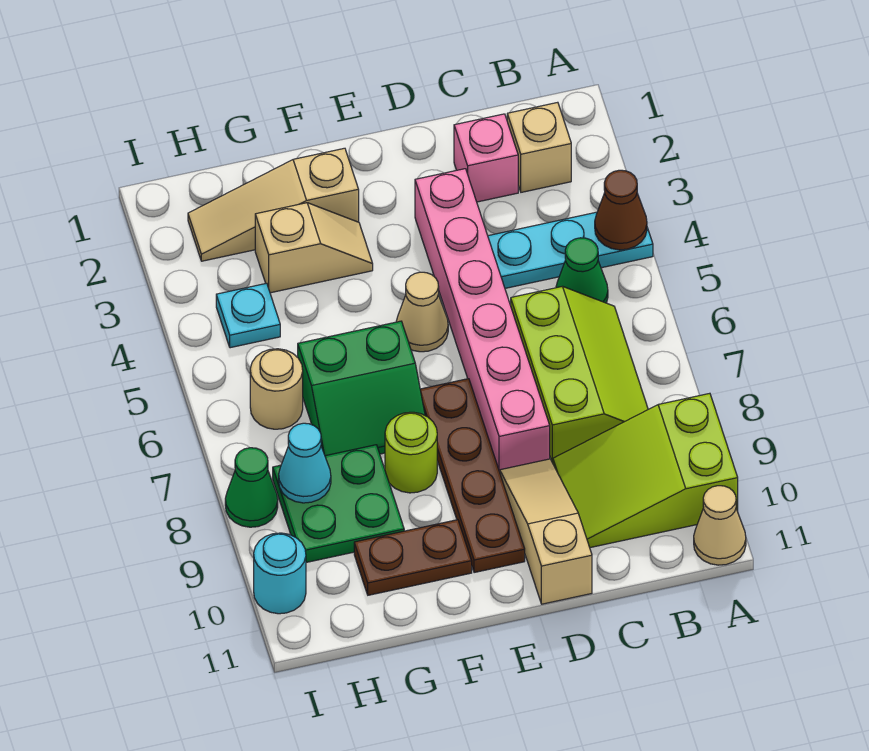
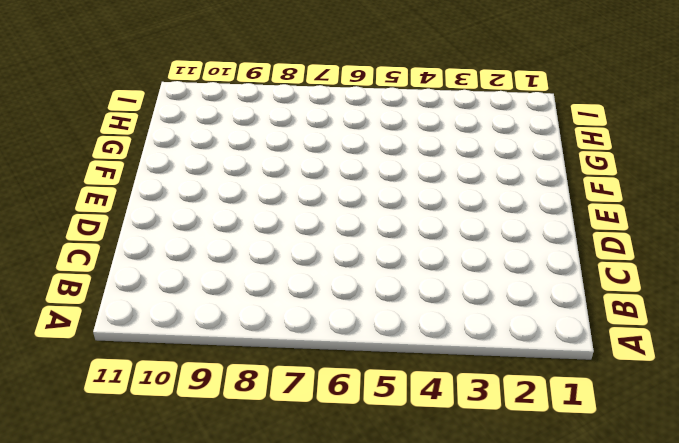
none -> cyan 1x3 plate [488,212,653,288]
none -> lime 2x3 slope [553,393,738,548]
none -> tan 1x1 cone [694,486,746,565]

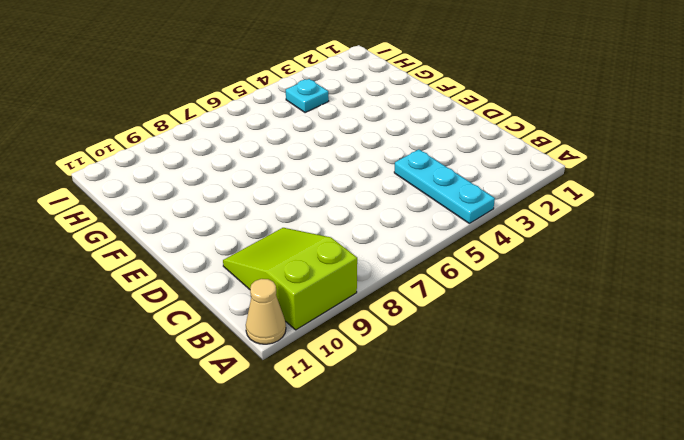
none -> tan 1x1 brick [507,102,571,192]
none -> green 1x1 cone [556,238,608,303]
none -> lime 2x3 slope [511,286,648,463]

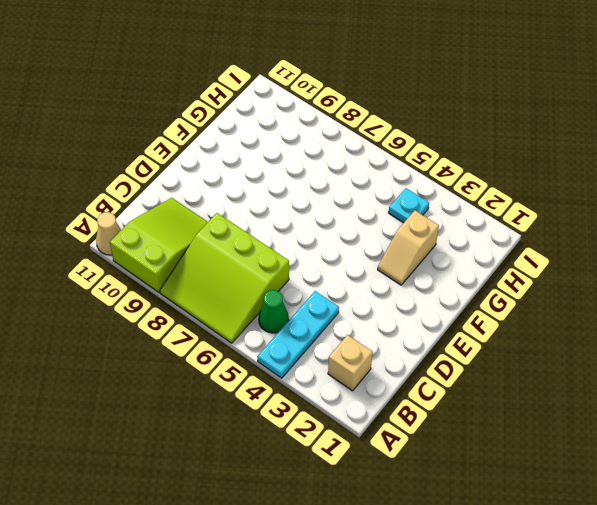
lime 3x3 slope [160,213,289,343] -> lime 2x3 slope [511,286,648,463]
none -> pink 1x1 brick [454,114,518,202]
none -> pink 1x6 brick [415,169,550,472]
none -> tan 1x3 slope [500,459,592,604]

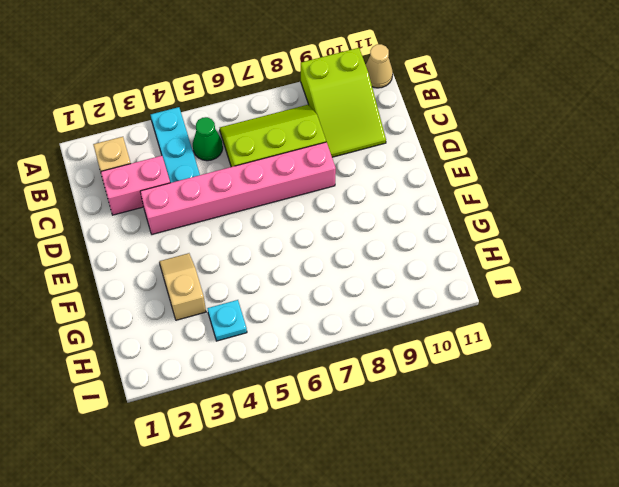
pink 1x2 brick [101,156,170,215] -> pink 1x1 brick [454,114,518,202]
none -> tan 1x3 slope [500,459,592,604]
none -> tan 1x1 cone [396,272,448,352]
none -> brown 1x4 plate [420,379,525,573]

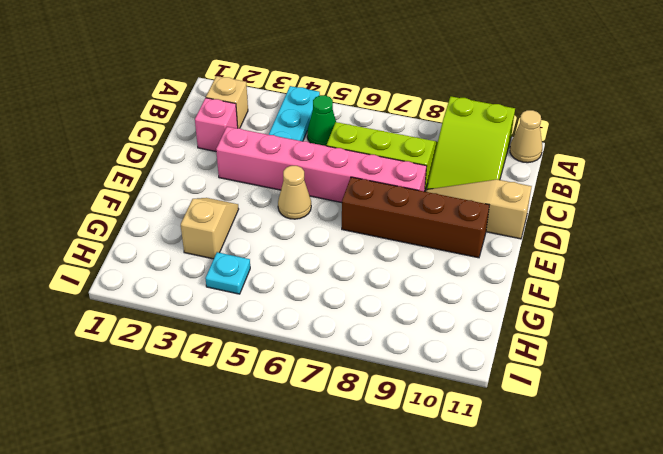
brown 1x4 brick [342,177,489,258] -> brown 1x4 plate [420,379,525,573]
none -> tan 1x3 slope [188,148,359,261]
none -> green 2x2 slope [298,321,425,456]
none -> lime 1x1 round brick [385,412,437,493]

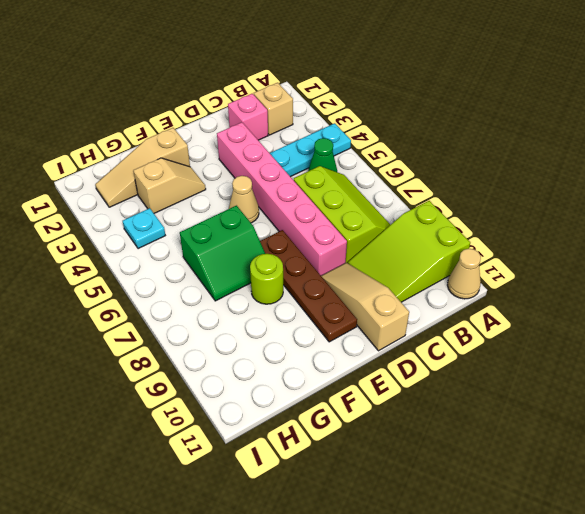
none -> brown 1x2 plate [354,520,472,595]
none -> green 2x2 plate [273,445,404,562]
none -> tan 1x1 round brick [250,349,303,429]

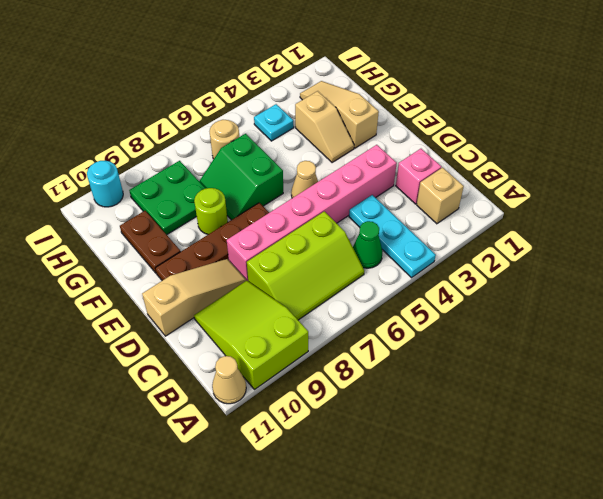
none -> green 1x1 cone [225,448,278,527]
none -> brown 1x1 cone [595,170,647,250]
none -> cyan 1x1 cone [279,423,331,503]

